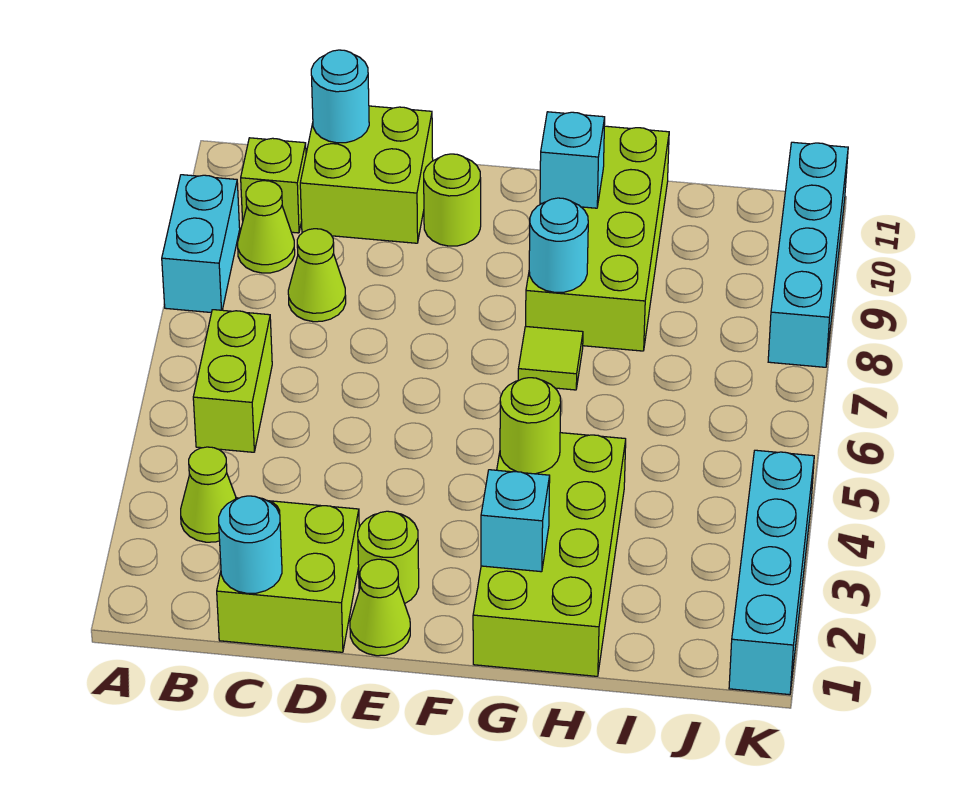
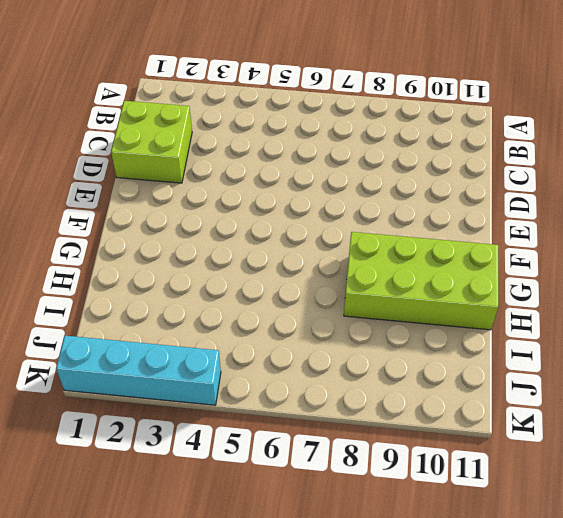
none -> cyan 1x2 brick [162,175,240,313]
none -> lime 1x1 cone [181,447,236,542]
none -> lime 1x2 brick [193,310,272,452]

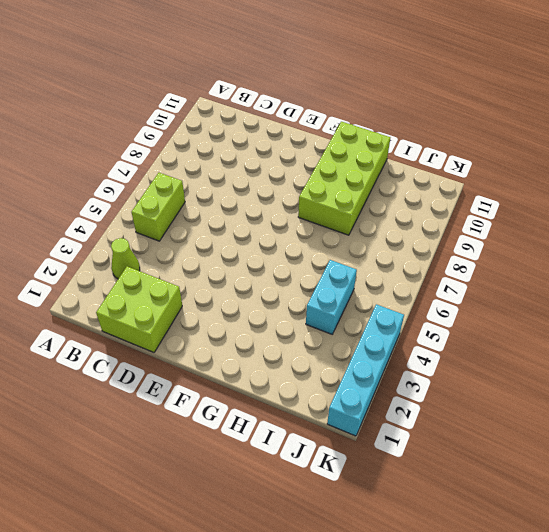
cyan 1x2 brick [306,260,357,334] -> cyan 1x2 brick moved to [162,175,240,313]
none -> lime 1x1 cone [238,181,295,273]
none -> lime 1x1 brick [241,138,306,233]
none -> lime 1x1 cone [288,229,346,322]

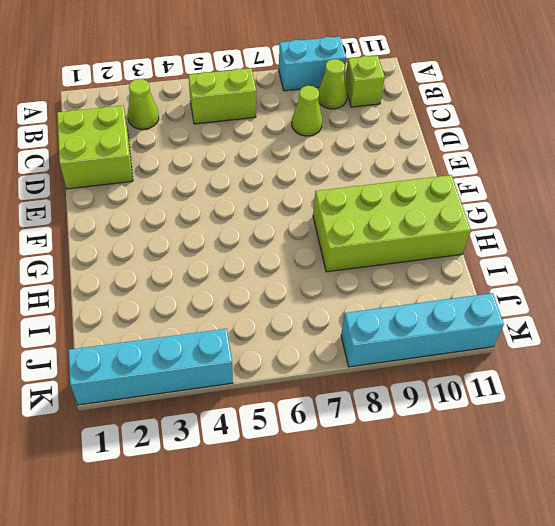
none -> lime 2x2 brick [300,106,433,243]
none -> lime 1x1 cone [350,559,410,656]
none -> lime 1x1 round brick [358,511,419,604]

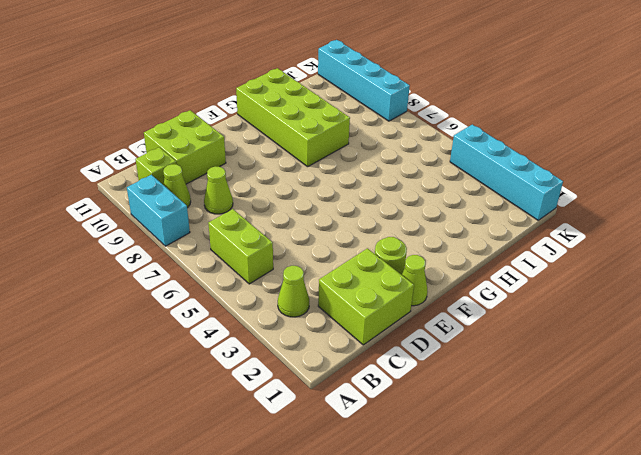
none -> lime 1x1 round brick [424,154,481,246]
none -> lime 2x4 brick [473,433,626,676]
none -> lime 1x1 tile [518,326,583,390]

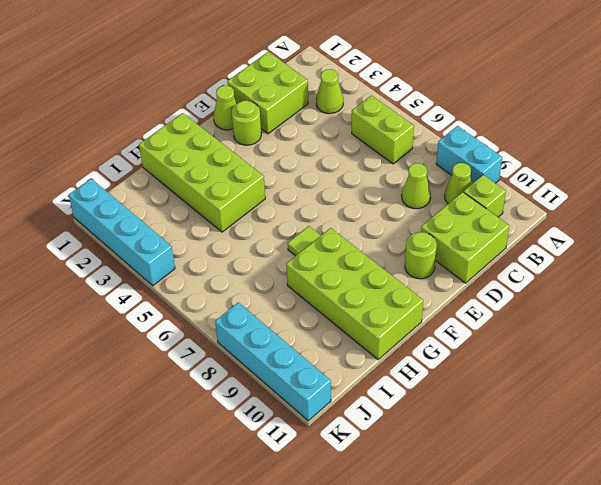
none -> cyan 1x1 round brick [219,496,282,593]
none -> cyan 1x1 round brick [311,50,369,143]
none -> cyan 1x1 brick [481,470,550,572]

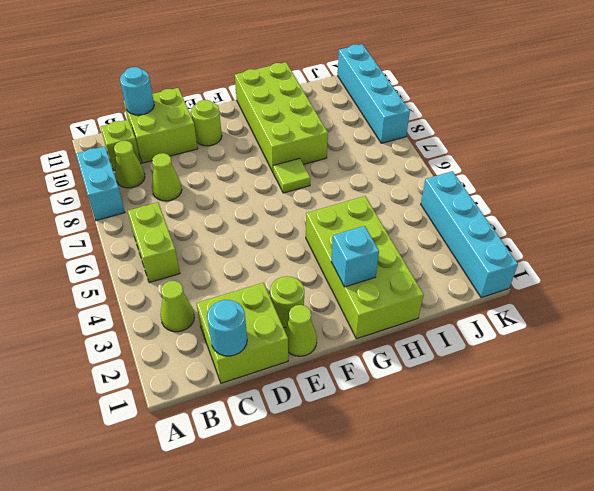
none -> lime 1x1 round brick [500,378,561,474]
none -> cyan 1x1 round brick [529,198,588,292]
none -> cyan 1x1 brick [540,112,605,208]

